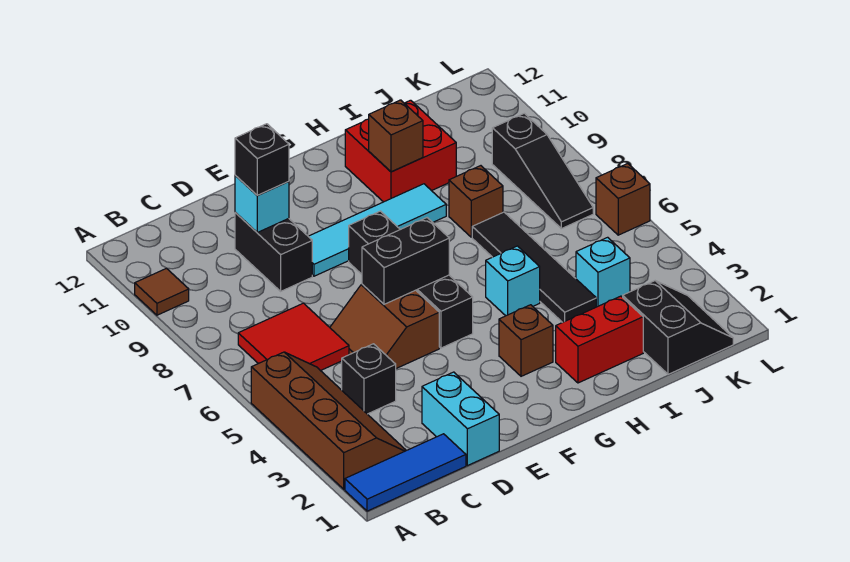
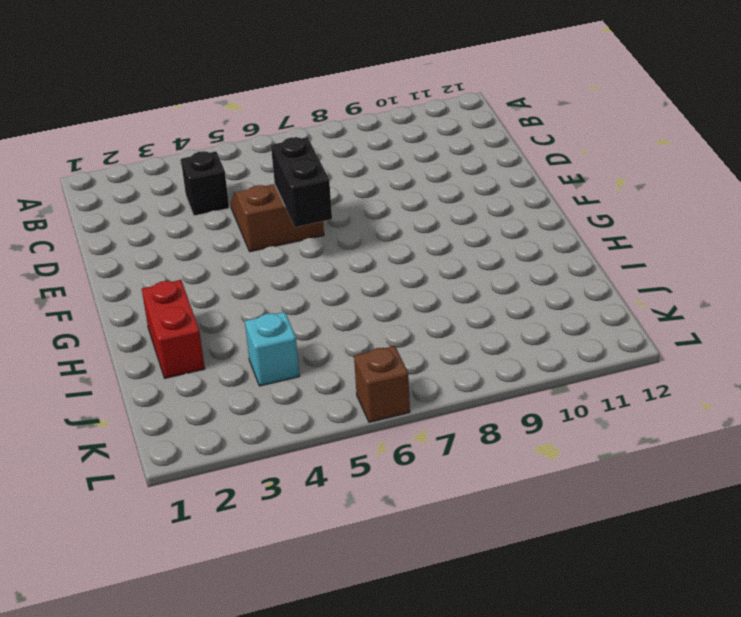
none -> blue 1x3 tile [345,434,466,511]
none -> brown 2x4 slope [251,352,406,489]
none -> brown 1x1 tile [135,268,189,315]

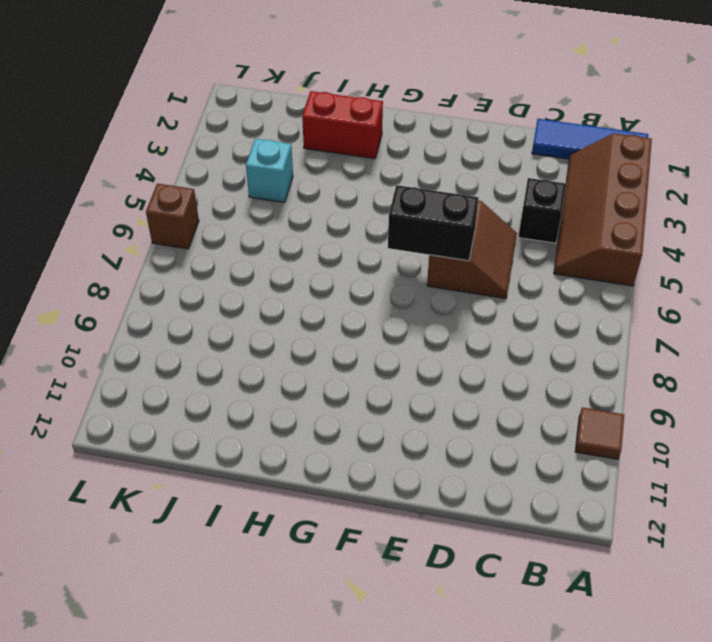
none -> red 2x2 tile [238,303,349,371]
none -> cyan 1x2 brick [422,372,499,466]
none -> black 1x2 brick [235,212,312,291]

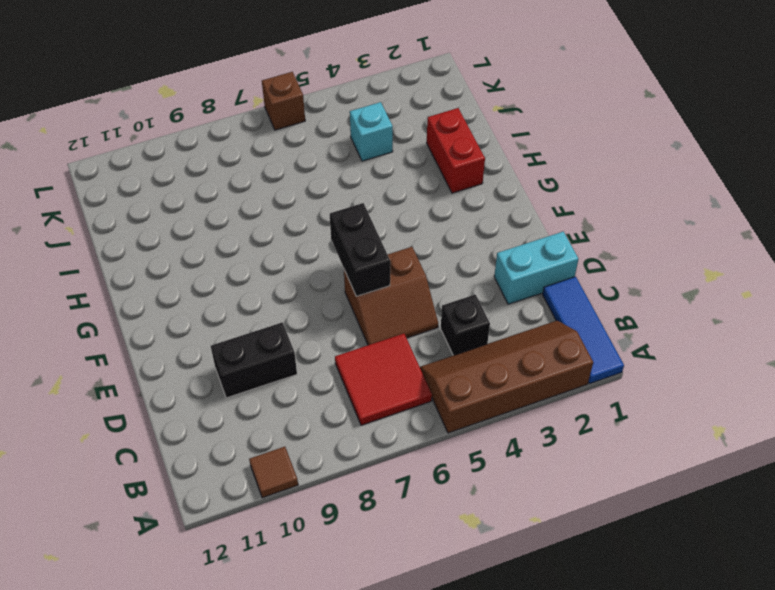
none -> cyan 1x4 tile [308,184,446,276]
none -> black 1x4 brick [349,211,473,348]
none -> brown 1x1 brick [499,305,553,376]

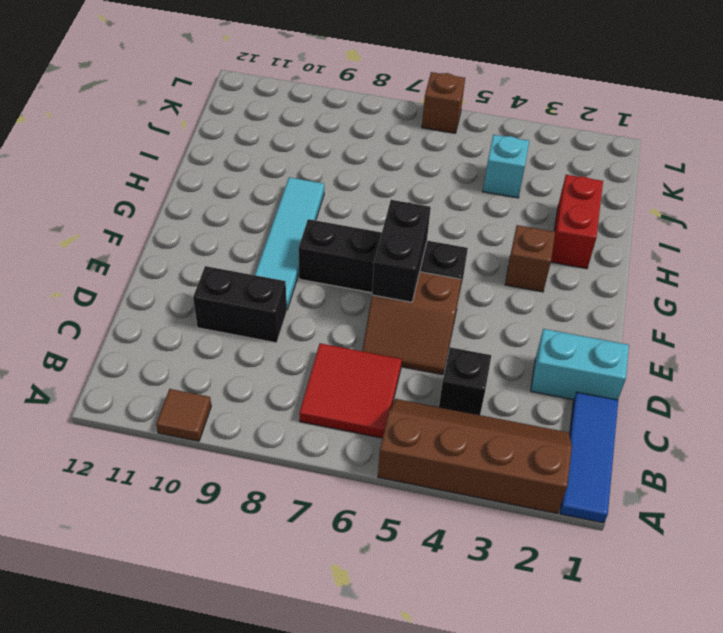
none -> cyan 1x1 brick [486,246,540,316]
none -> red 2x2 brick [345,100,456,202]
none -> black 1x4 tile [472,212,596,322]

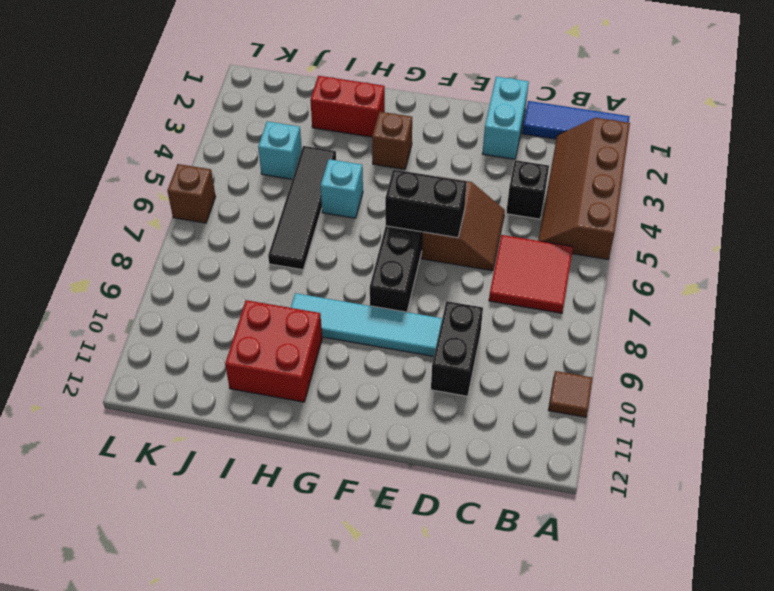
none -> brown 1x1 brick [449,166,503,237]
none -> black 2x2 slope [623,281,733,374]
none -> black 1x3 slope [492,113,593,229]

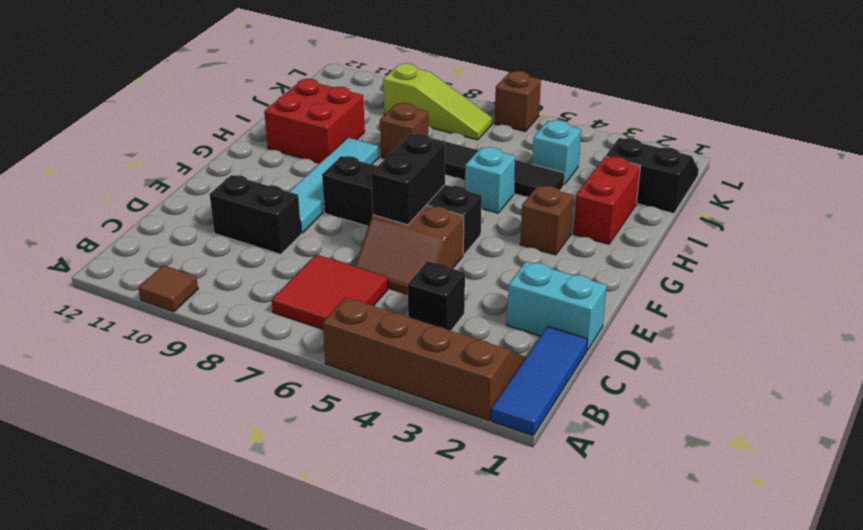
lime 1x3 slope [383,63,492,140] -> black 1x3 slope [492,113,593,229]
none -> cyan 1x1 brick [235,175,289,232]
none -> brown 1x1 brick [369,100,423,172]
none -> black 1x1 brick [235,124,289,195]

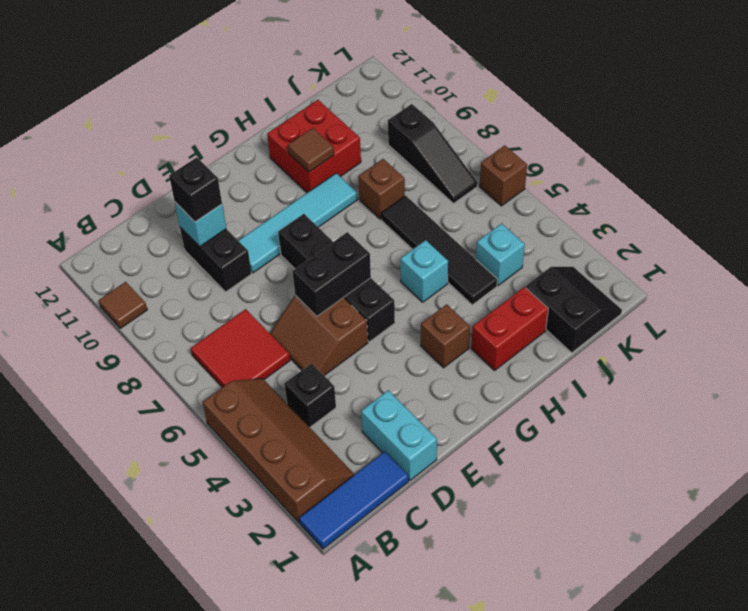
brown 1x1 tile [288,128,334,172] -> brown 1x1 brick [369,100,423,172]

